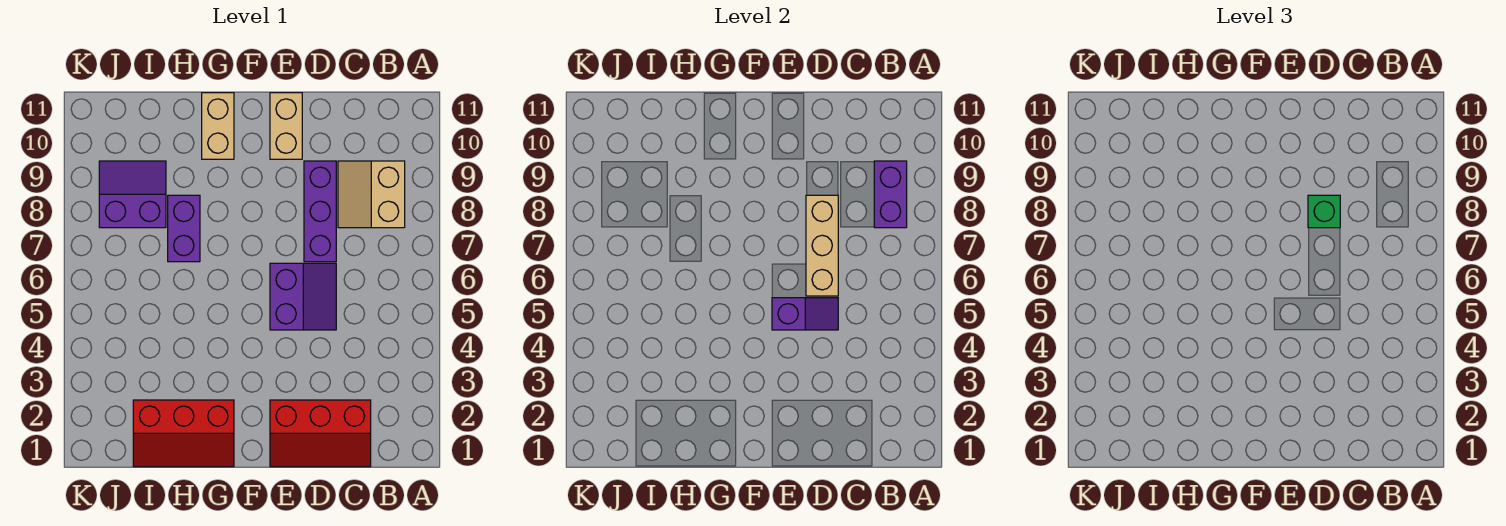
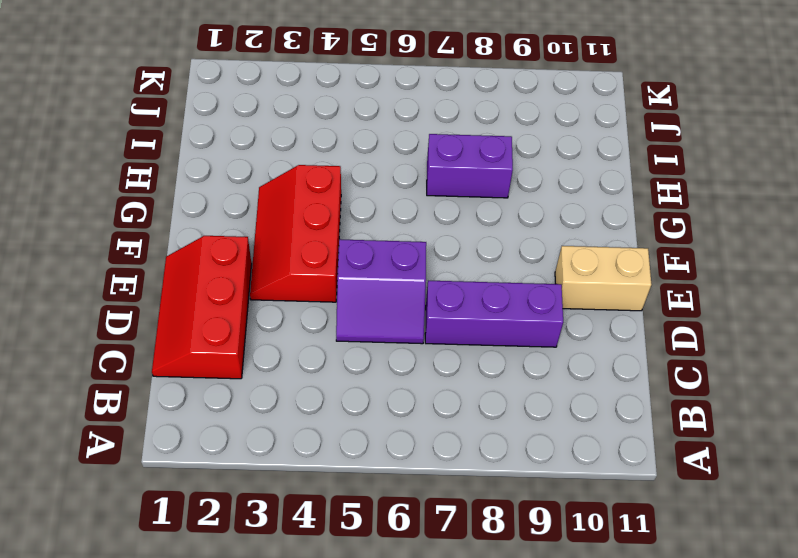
red 2x3 slope [250,165,341,302] -> red 2x3 slope moved to [133,400,234,467]
none -> tan 2x2 slope [338,161,405,228]
none -> tan 1x2 brick [202,93,234,159]
none -> purple 2x2 slope [99,161,166,228]

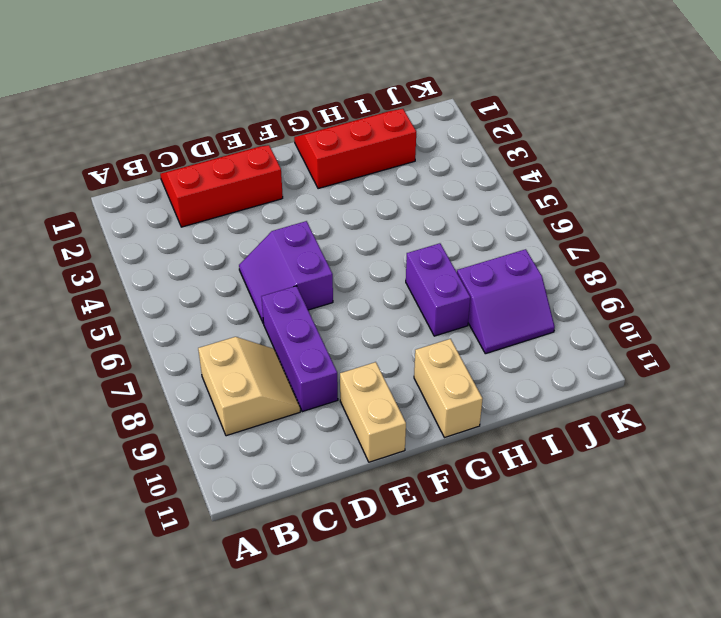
none -> purple 1x2 brick [874,161,907,228]
none -> purple 1x2 slope [772,298,838,330]
none -> tan 1x3 brick [806,195,838,296]

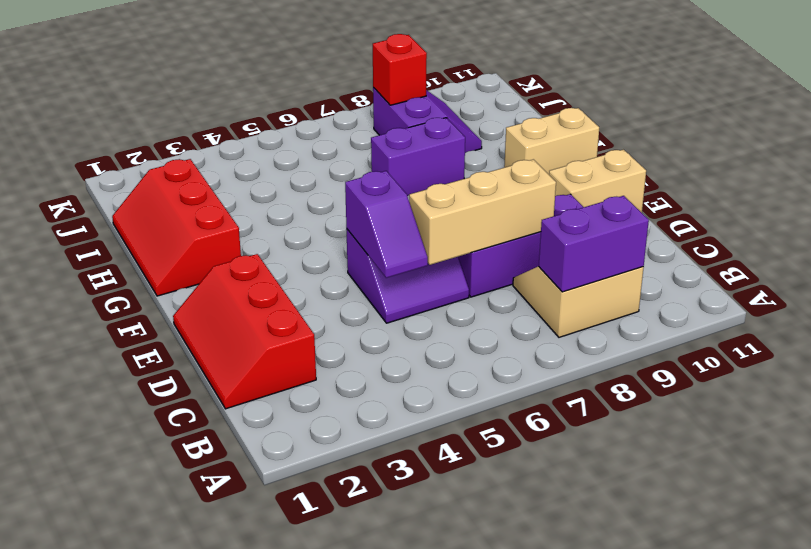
red 1x1 brick [373,34,427,105] -> none
none -> green 1x1 brick [1308,195,1340,228]

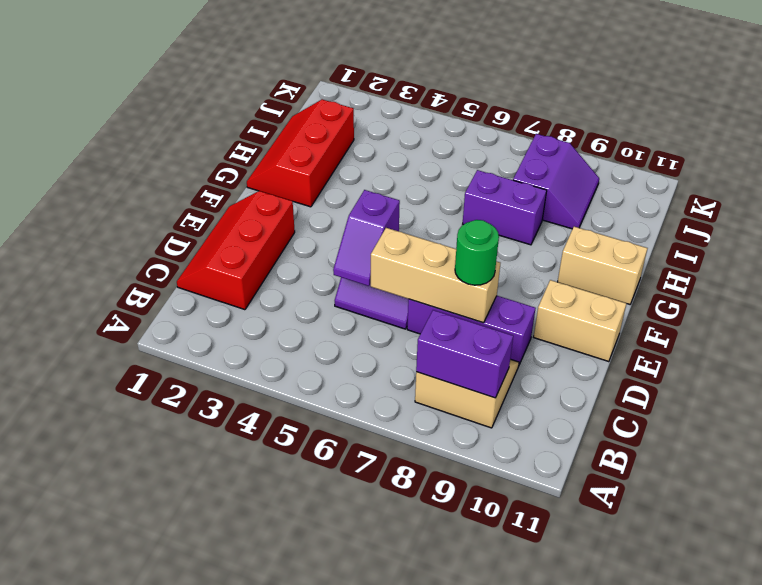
green 1x1 round brick [455,220,499,285] -> green 1x1 brick [1308,195,1340,228]

